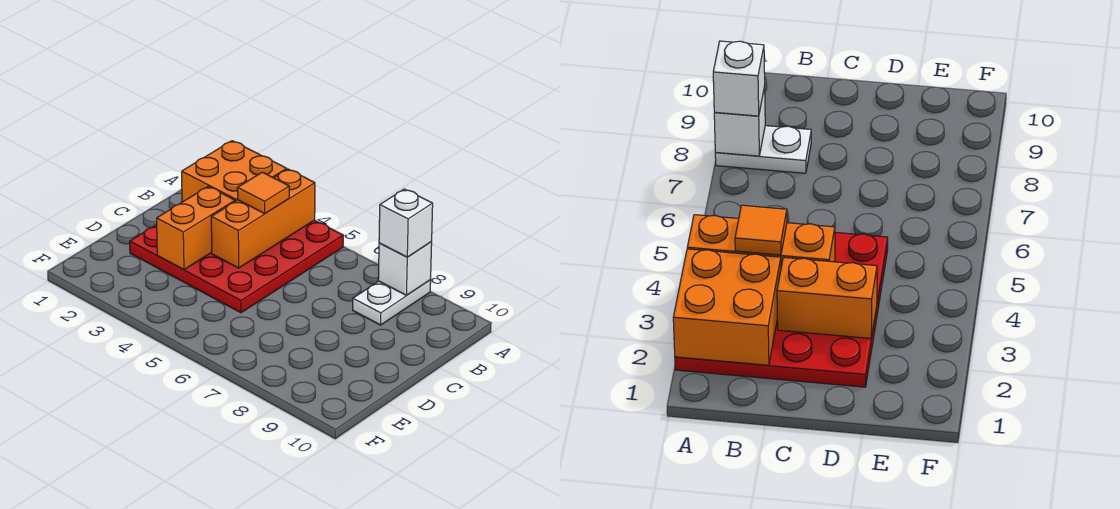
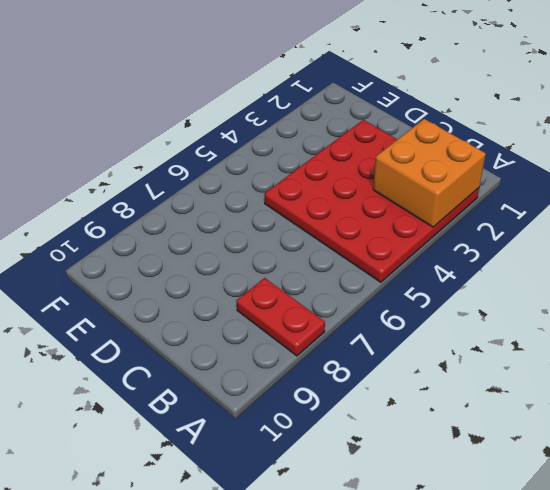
red 1x2 plate [236,278,325,356] -> white 1x2 plate [353,280,431,325]
none -> orange 1x3 brick [211,169,315,268]
none -> white 1x1 brick [378,242,432,295]

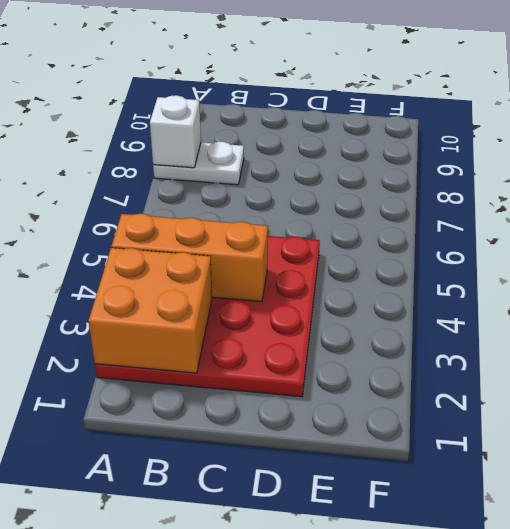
none -> orange 1x2 brick [157,187,235,270]
none -> white 1x1 brick [379,189,433,257]

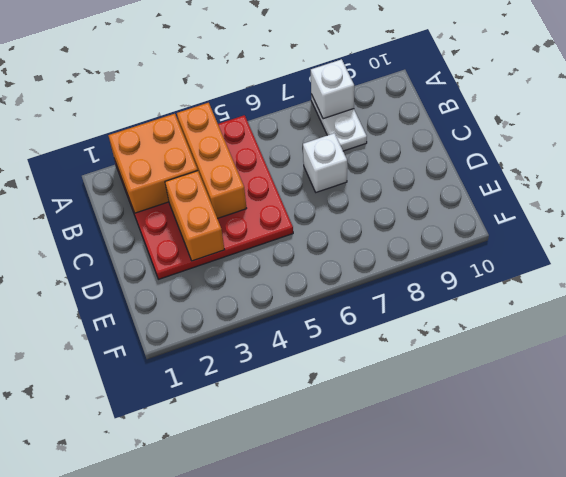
white 1x1 brick [303,133,347,192] -> white 1x1 brick moved to [379,189,433,257]
none -> orange 1x1 tile [237,172,289,214]

